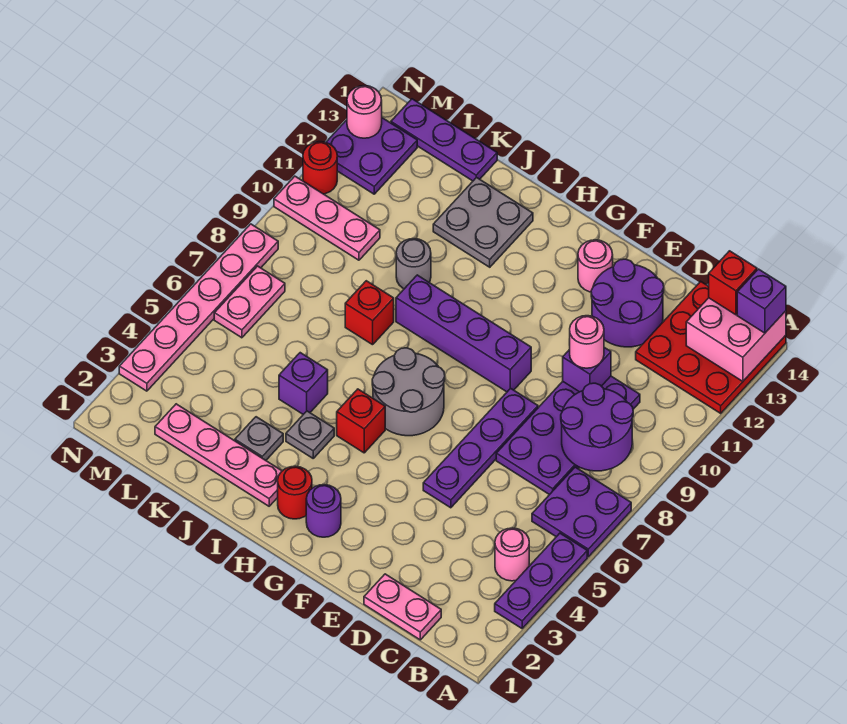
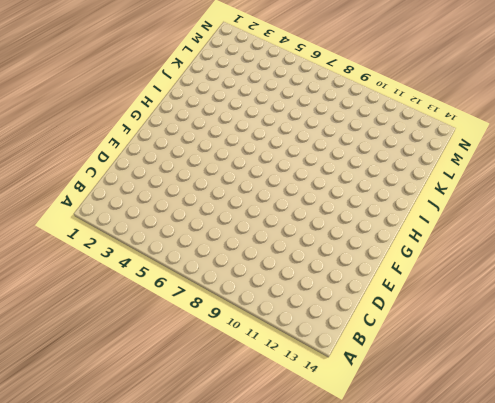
none -> purple 1x3 plate [495,533,587,628]
none -> purple 2x2 plate [532,467,631,557]
none -> red 3x3 plate [636,282,786,413]
none -> pink 1x1 round brick [495,528,529,581]

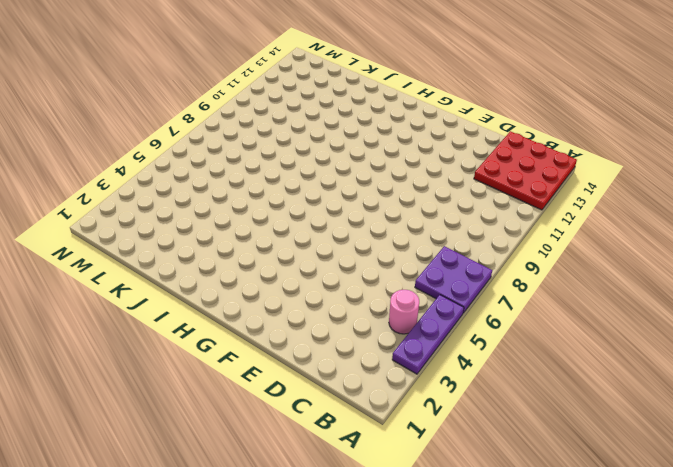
none -> pink 1x2 plate [364,574,441,640]
none -> purple 2x4 plate [496,376,640,495]
none -> purple 2x2 round brick [591,259,664,347]
none -> purple 1x4 plate [423,388,538,508]

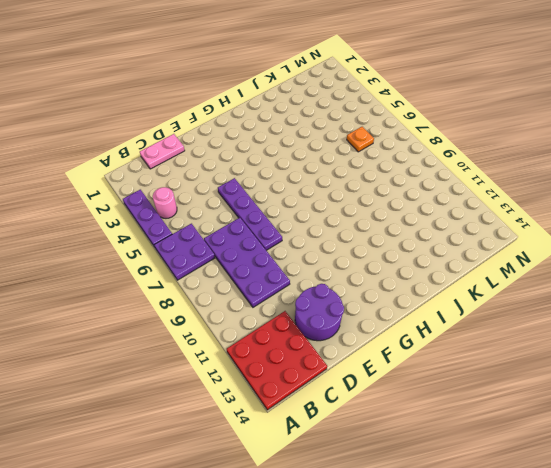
orange 1x1 plate [347,127,374,152] -> none
none -> purple 1x4 brick [396,275,531,392]
none -> pink 1x1 round brick [578,240,613,292]
none -> purple 1x1 round brick [306,485,341,537]
none -> grey 2x2 round brick [372,348,445,436]

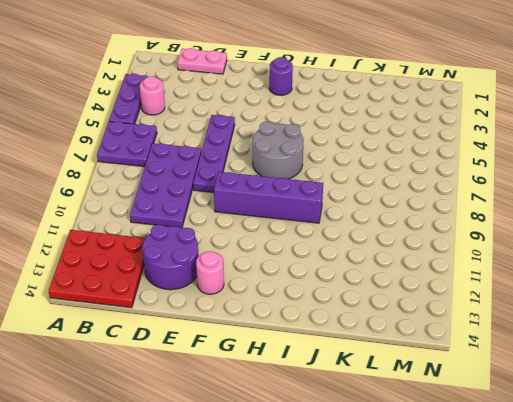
none -> red 1x1 round brick [278,466,312,519]
none -> red 1x1 brick [337,389,385,453]
none -> pink 1x4 plate [155,404,282,506]
none -> grey 1x1 plate [286,411,334,458]

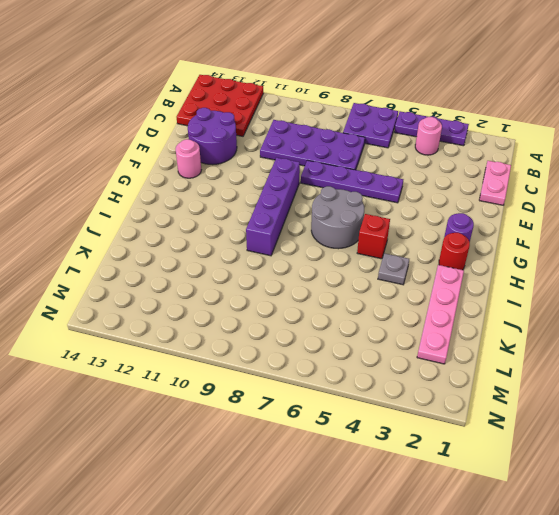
none -> grey 2x2 plate [433,177,533,267]
none -> grey 1x1 plate [235,417,283,460]
none -> purple 1x1 brick [279,353,328,414]
none -> red 1x1 brick [345,281,394,345]

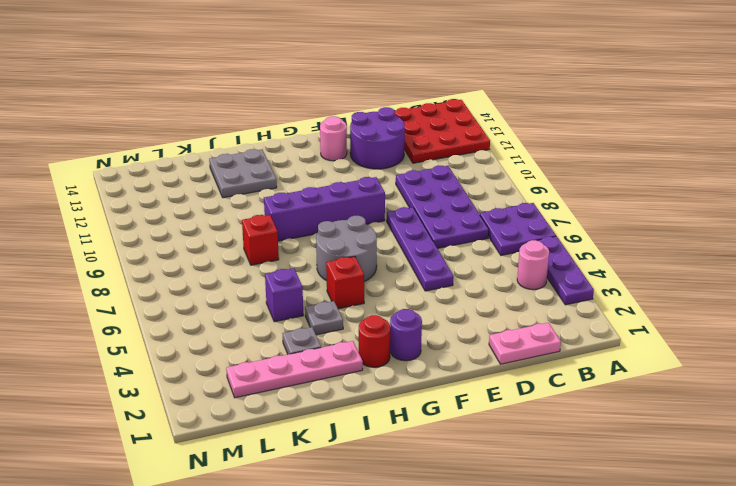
none -> grey 1x1 round brick [396,239,431,289]
none -> purple 1x3 plate [391,99,497,181]
none -> pink 1x3 plate [274,176,380,260]
none -> pink 1x2 plate [214,266,285,338]

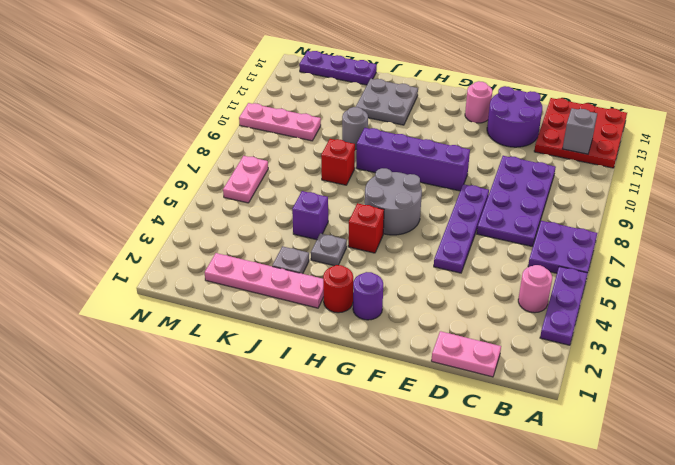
grey 1x1 brick [562,108,597,154] -> none
none -> purple 2x2 plate [326,118,417,194]
none -> pink 1x6 plate [119,224,278,391]
none -> red 1x1 round brick [303,142,337,194]
none -> pink 2x2 brick [686,298,786,381]

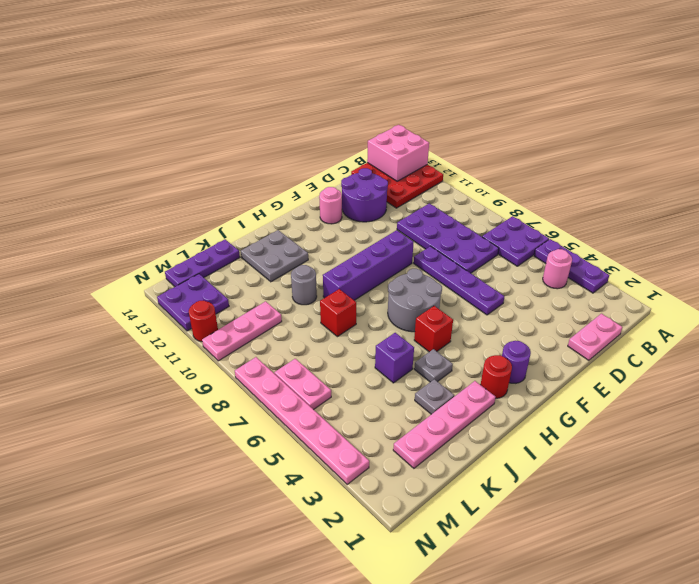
none -> purple 2x2 round brick [561,383,633,471]
none -> purple 1x1 brick [563,347,611,392]
none -> pink 1x1 round brick [347,86,382,138]
none -> purple 1x1 brick [737,269,786,333]

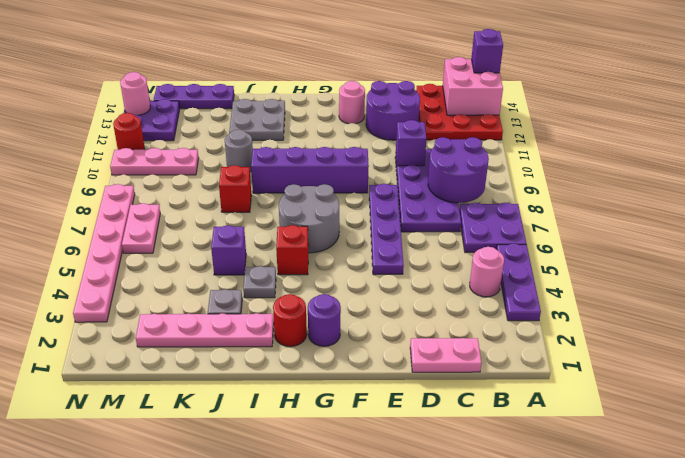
none -> red 1x1 brick [709,251,757,315]
none -> pink 1x1 round brick [569,316,604,368]

